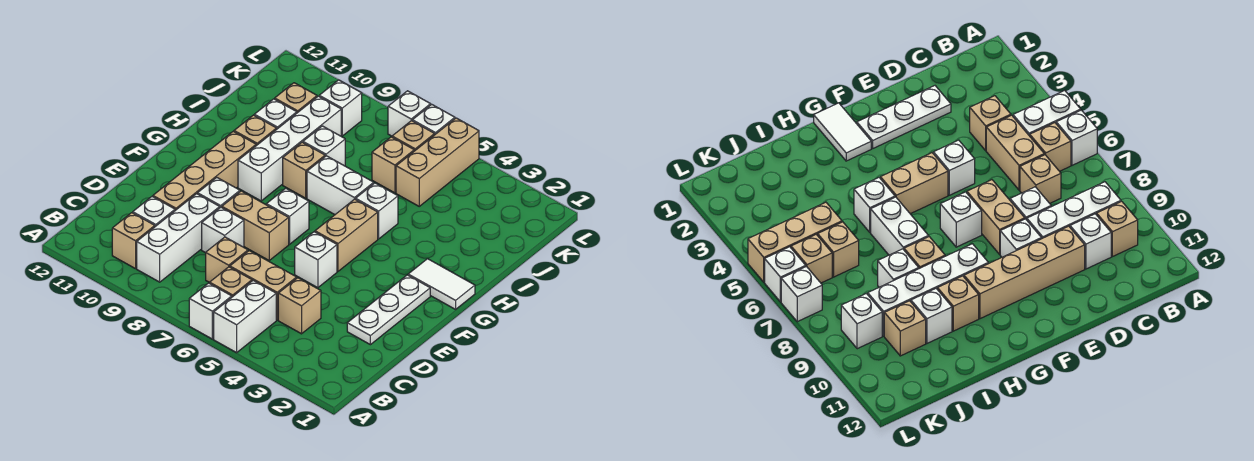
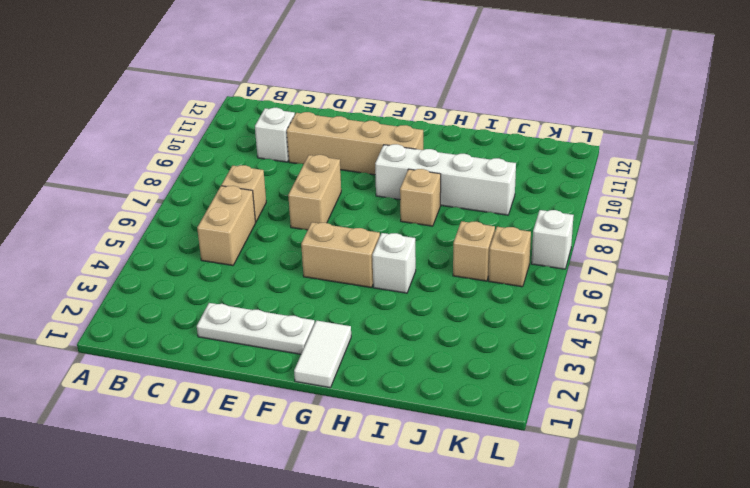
none -> white 1x2 brick [214,280,276,353]
none -> white 1x1 brick [189,283,232,339]
none -> tan 1x1 brick [210,267,252,297]
none -> white 1x3 brick [137,194,220,282]

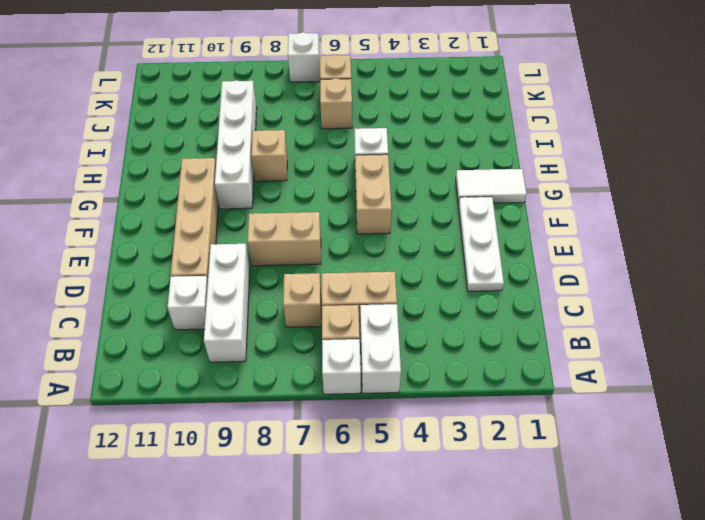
none -> tan 1x1 brick [112,213,155,269]
none -> tan 1x1 brick [278,278,321,334]
none -> white 1x1 brick [202,207,244,253]
none -> white 1x1 brick [295,232,337,288]

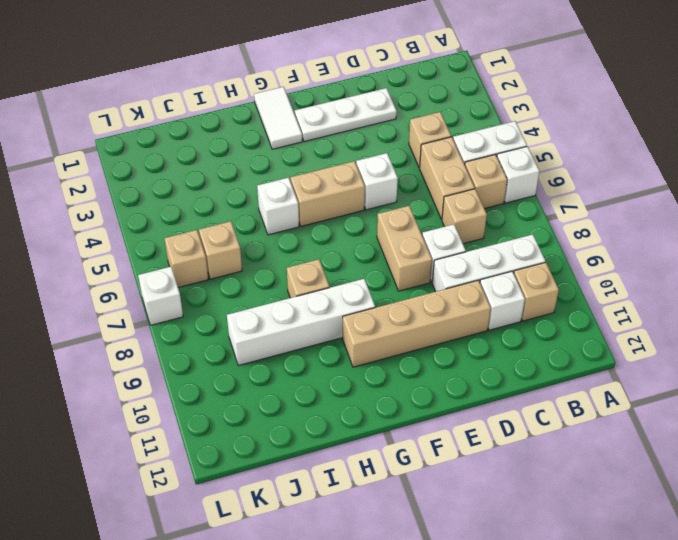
none -> white 1x1 brick [198,178,240,207]
none -> white 1x1 brick [266,188,309,244]
none -> white 1x2 brick [307,156,374,215]
none -> tan 1x1 brick [234,115,277,146]

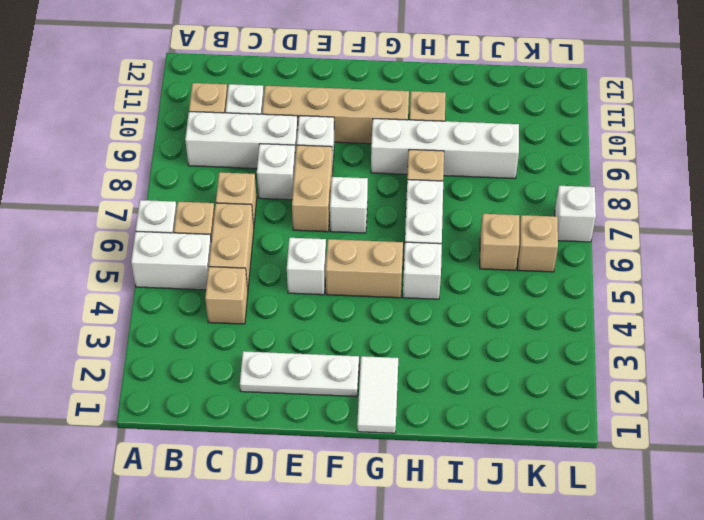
none -> white 1x1 brick [303,126,345,166]
none -> white 1x1 brick [254,99,297,129]
none -> tan 1x3 brick [396,118,479,206]
none -> tan 1x1 brick [275,83,317,113]

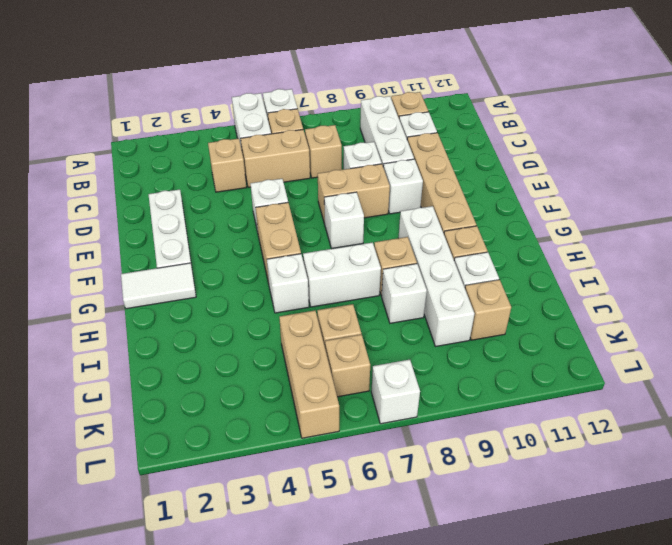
none -> white 1x1 brick [319,80,362,136]
none -> white 1x1 brick [412,105,455,134]

